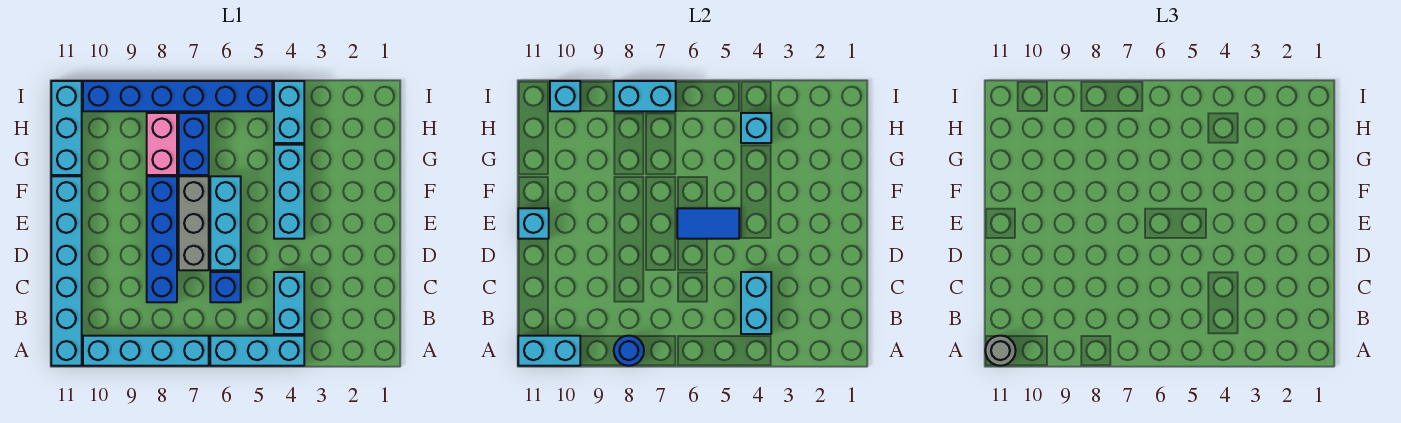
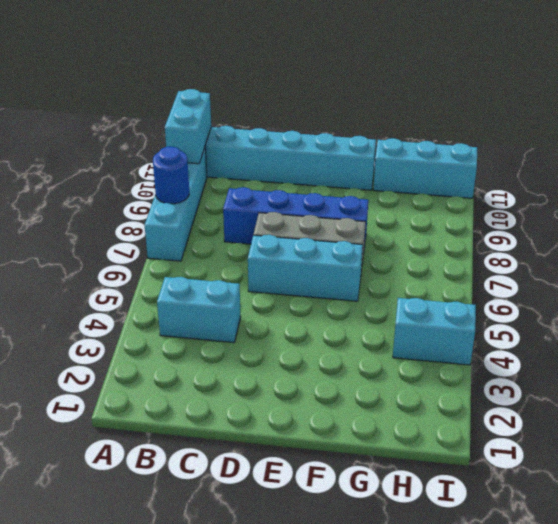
none -> cyan 1x3 brick [210,336,304,366]
none -> blue 1x1 brick [210,272,241,302]
none -> cyan 1x3 brick [274,145,304,239]

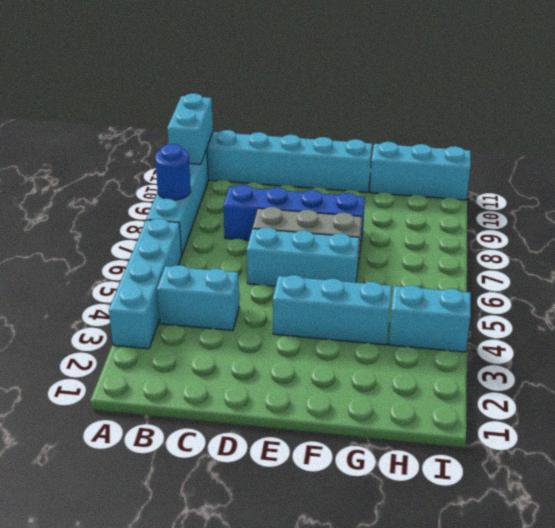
cyan 1x4 brick [109,219,182,349] -> cyan 1x3 brick [210,336,304,366]
none -> blue 1x1 brick [210,272,241,302]
none -> blue 1x2 brick [179,113,209,175]
none -> pink 1x2 brick [147,113,177,175]

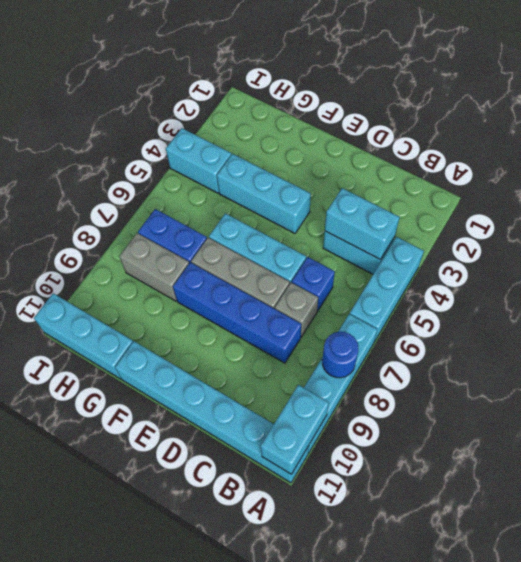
grey 1x1 brick [275,282,318,337] -> none
grey 1x2 brick [119,233,189,301] -> pink 1x2 brick [147,113,177,175]
none -> blue 1x6 brick [83,81,272,111]
none -> blue 1x2 tile [677,208,739,239]
none -> cyan 1x1 brick [518,208,549,239]

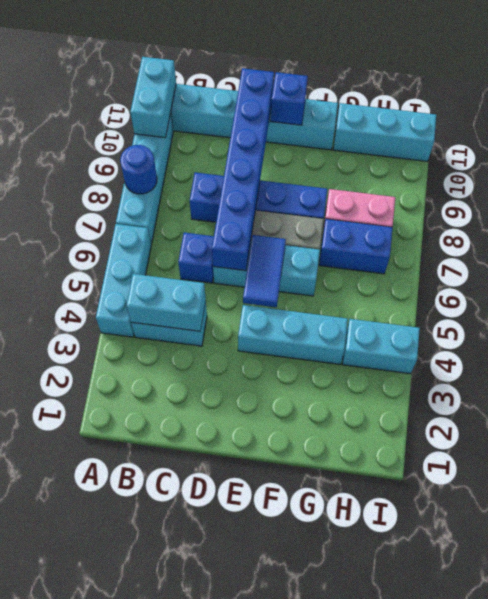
blue 1x6 brick [212,68,274,271] -> blue 1x6 brick moved to [83,81,272,111]
blue 1x1 brick [271,72,308,125] -> cyan 1x1 brick [518,208,549,239]
none -> cyan 1x1 brick [741,113,771,143]
none -> cyan 1x2 brick [614,81,676,111]
none -> cyan 1x1 brick [550,81,580,111]

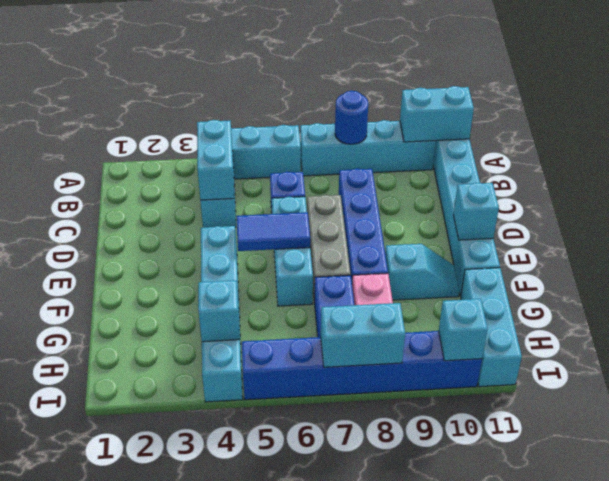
cyan 1x2 slope [385,244,459,300] -> none
none -> grey 1x1 round brick [985,336,1016,366]

